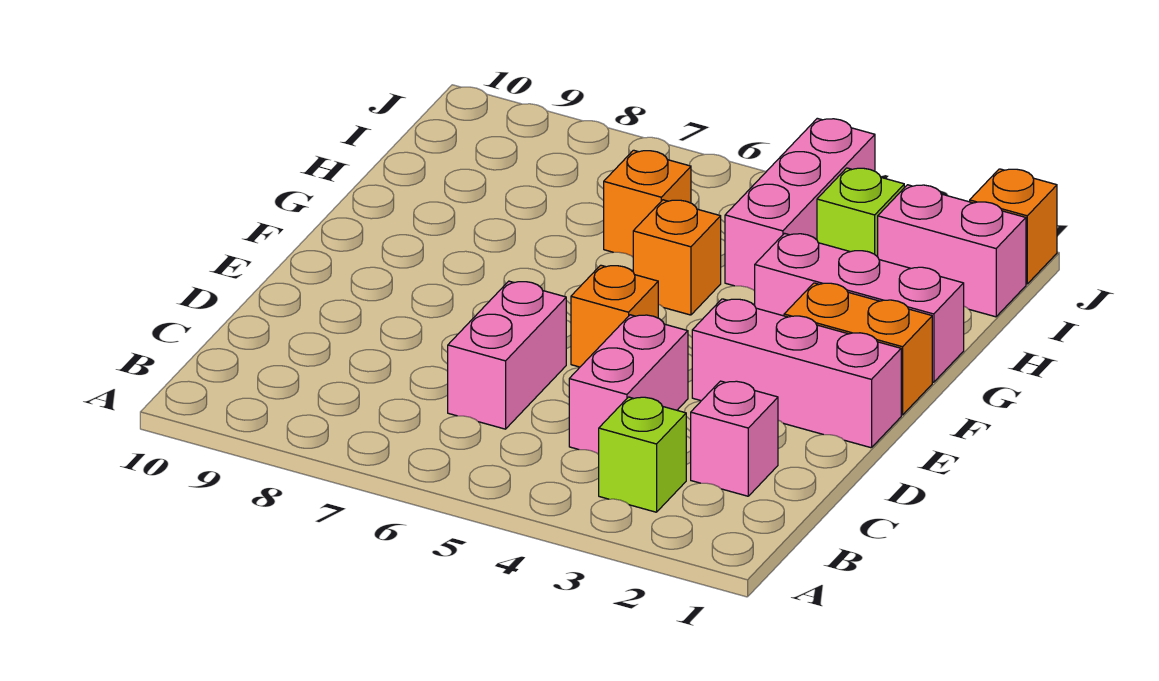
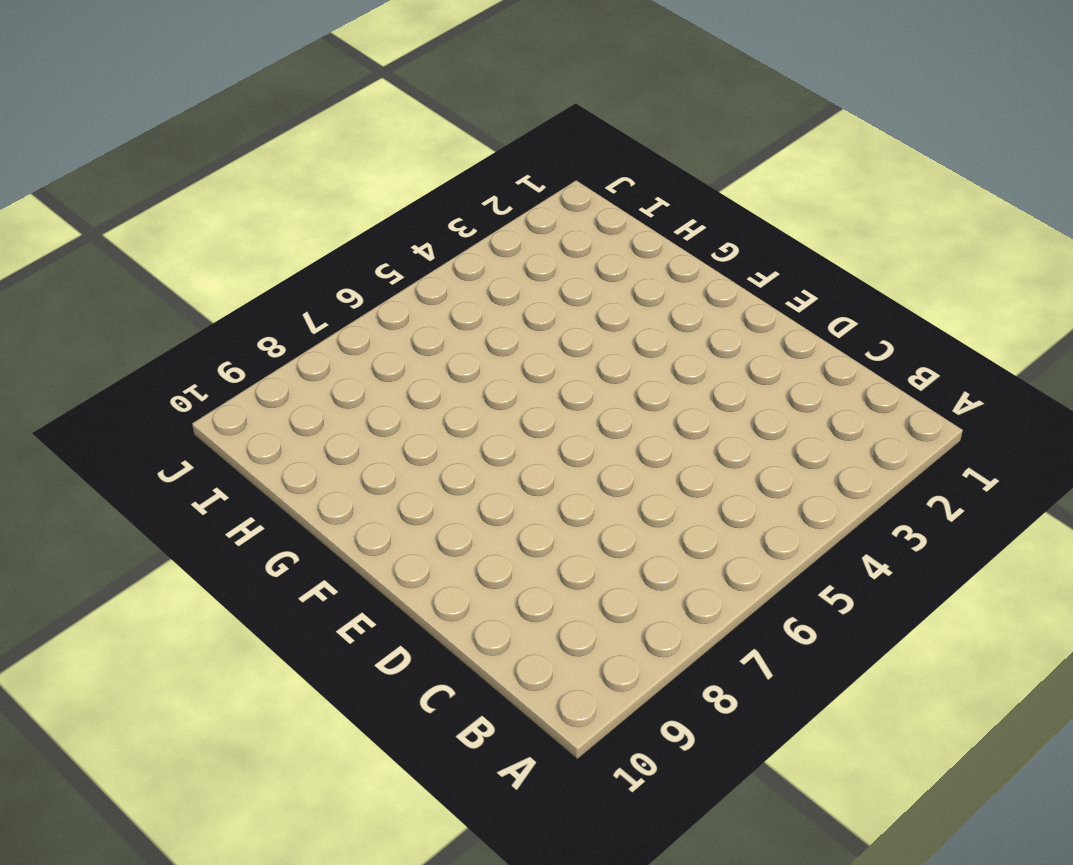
none -> lime 1x1 brick [599,397,686,512]
none -> pink 1x1 brick [691,381,778,496]
none -> pink 1x2 brick [569,315,688,454]

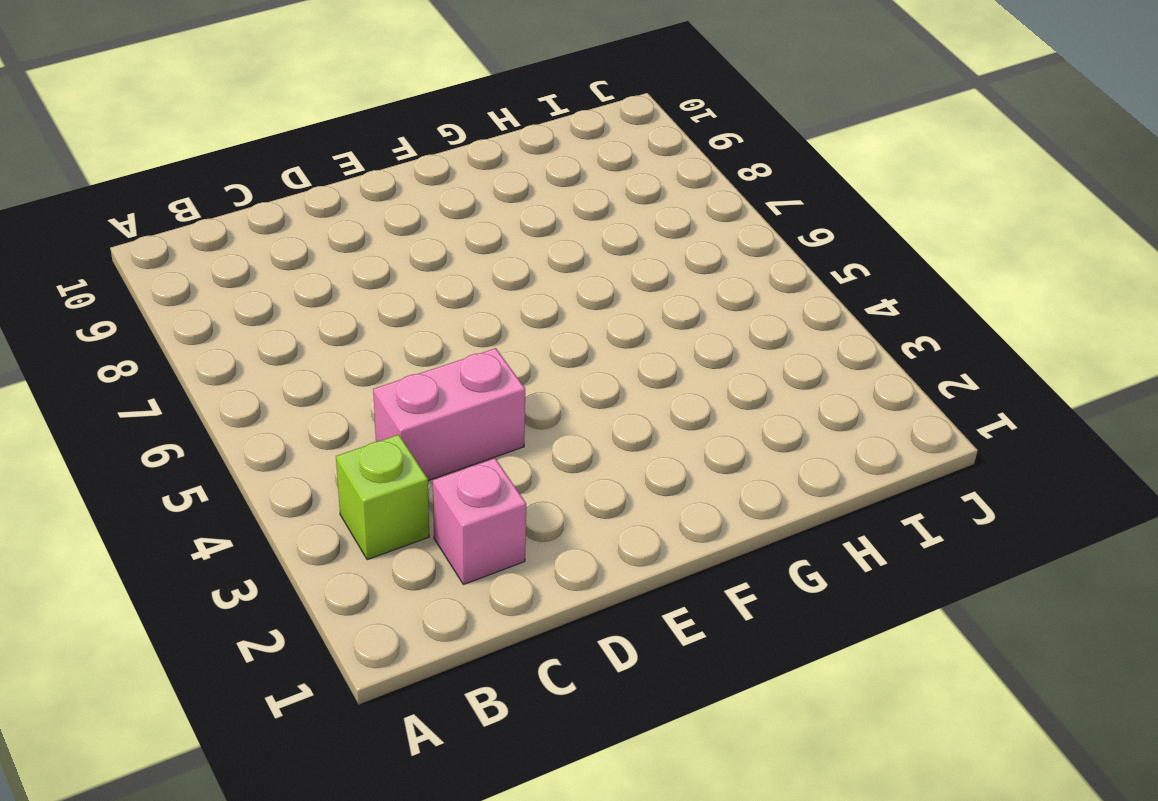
none -> pink 1x2 brick [448,281,566,429]
none -> pink 1x3 brick [692,299,901,448]
none -> orange 1x1 brick [571,265,658,367]

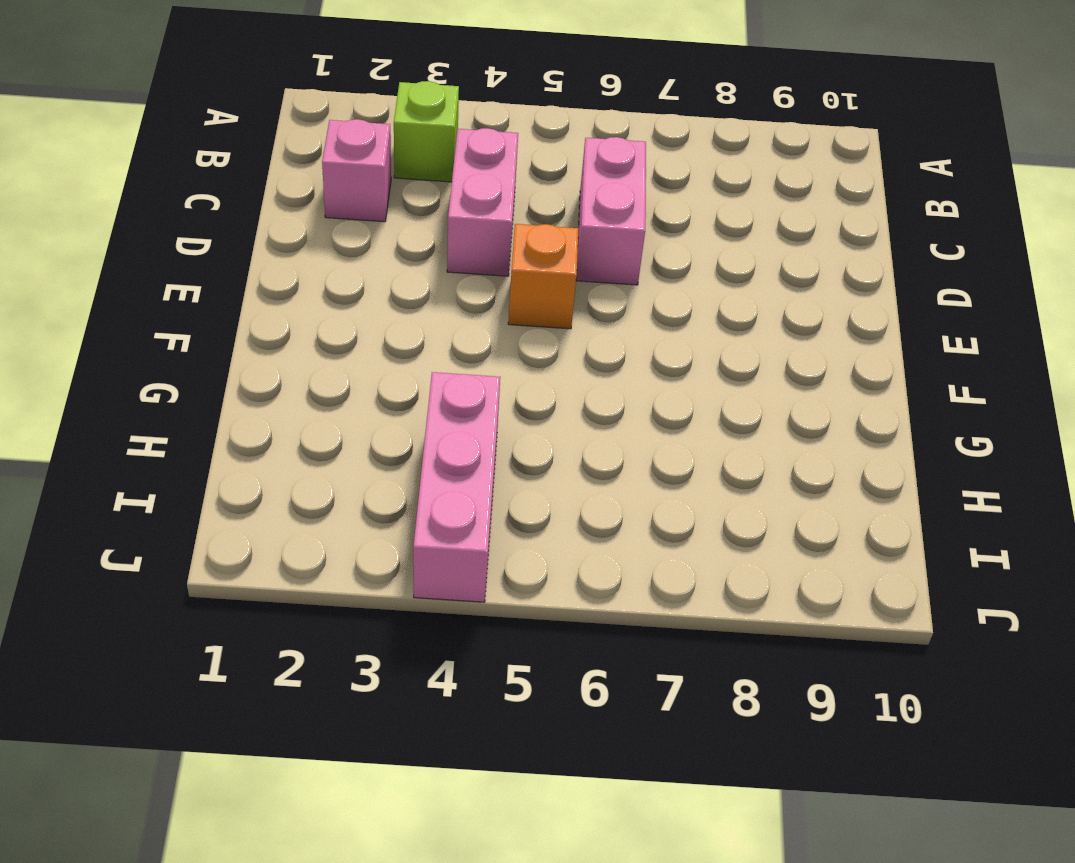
none -> pink 1x3 brick [692,299,901,448]
none -> orange 1x2 brick [784,283,932,415]
none -> pink 1x3 brick [755,233,964,382]

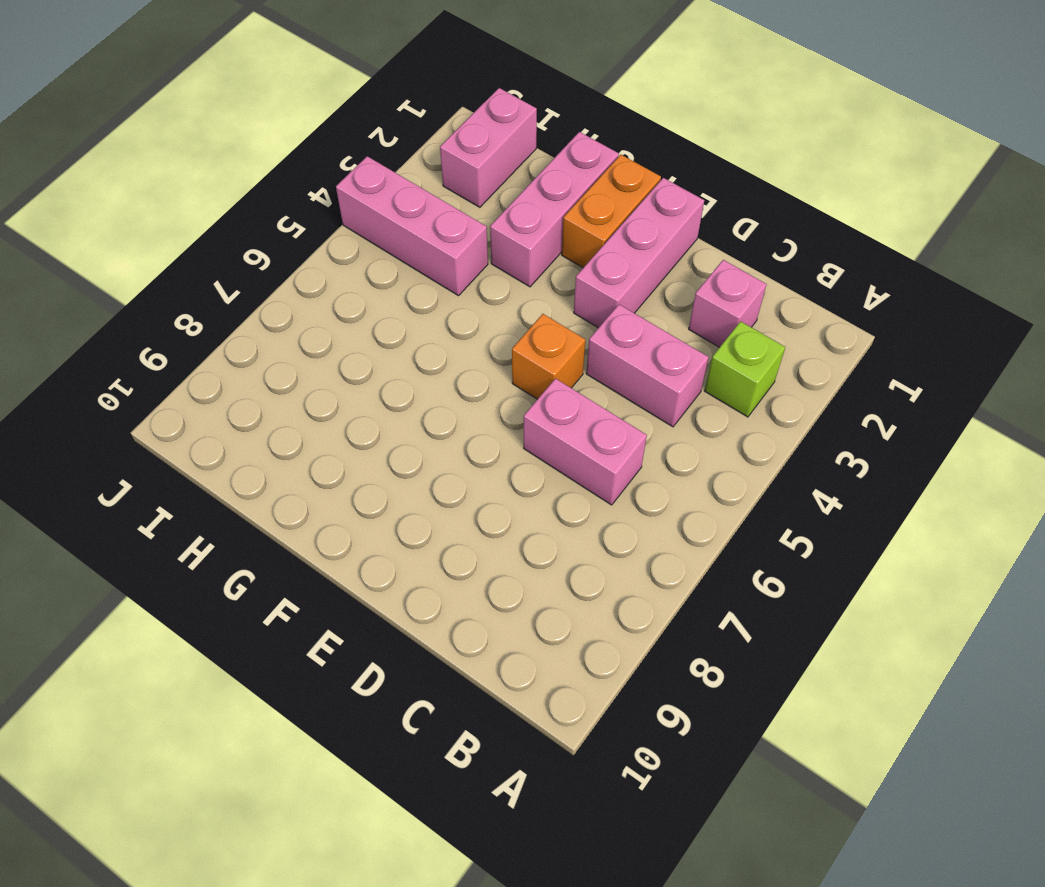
none -> orange 1x1 brick [633,200,721,315]
none -> orange 1x1 brick [604,150,691,257]
none -> lime 1x1 brick [817,168,904,257]

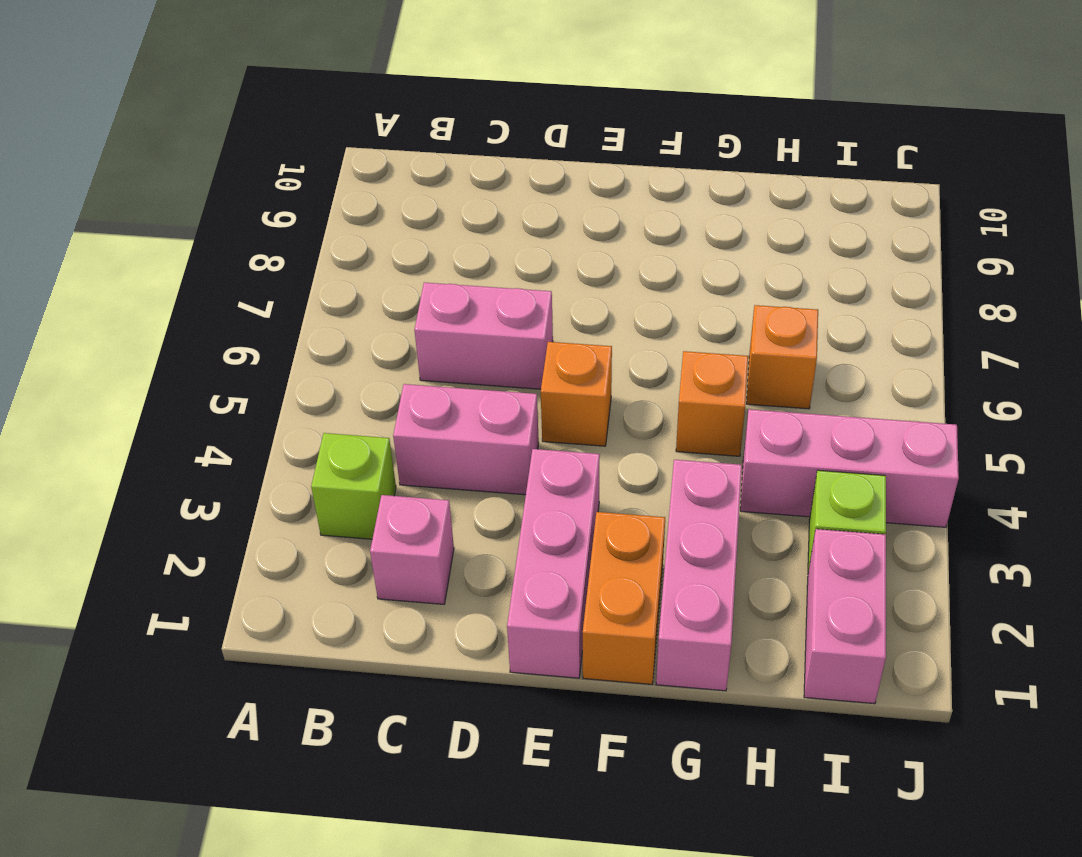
none -> orange 1x1 brick [970,169,1057,284]

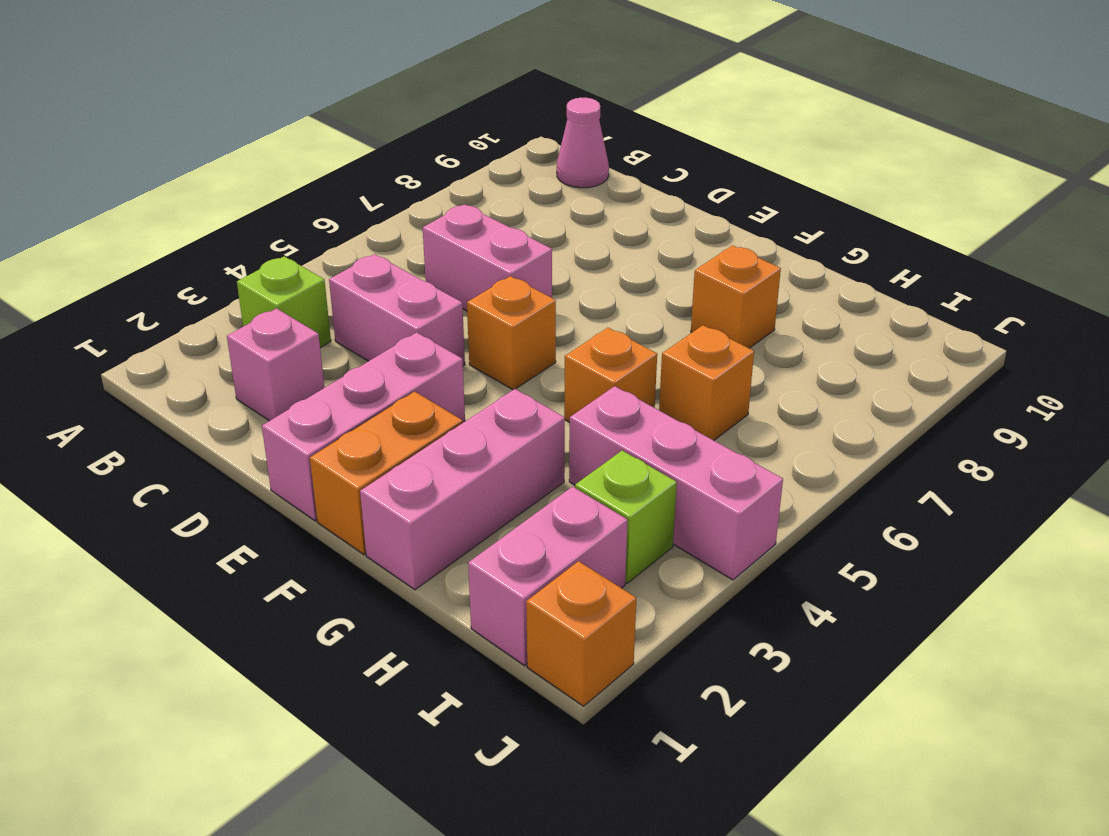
pink 1x1 cone [557,98,609,188] -> none
orange 1x1 brick [691,246,781,348] -> none

